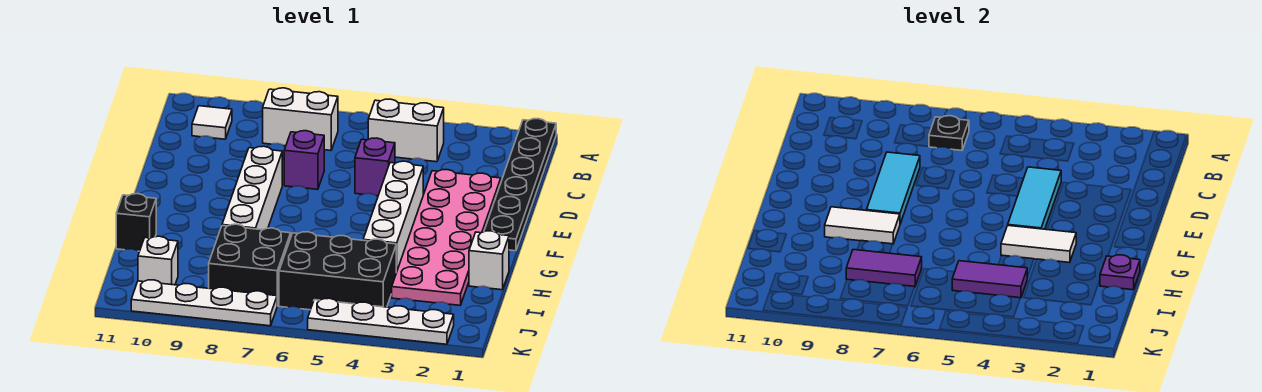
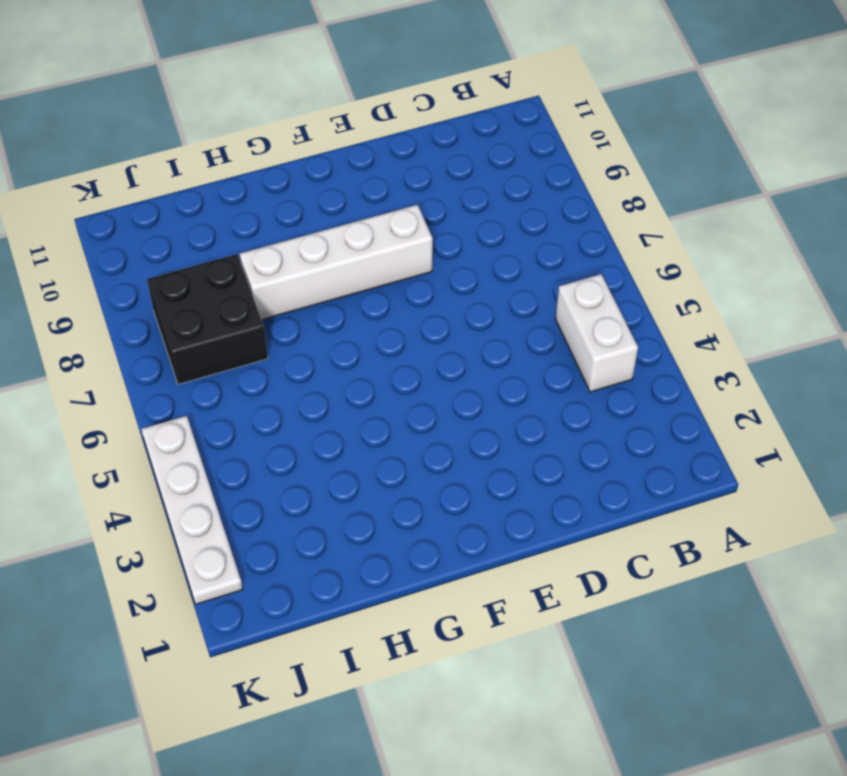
none -> black 1x6 plate [484,119,556,251]
none -> white 1x2 brick [263,88,338,150]
none -> white 1x1 tile [192,106,232,139]

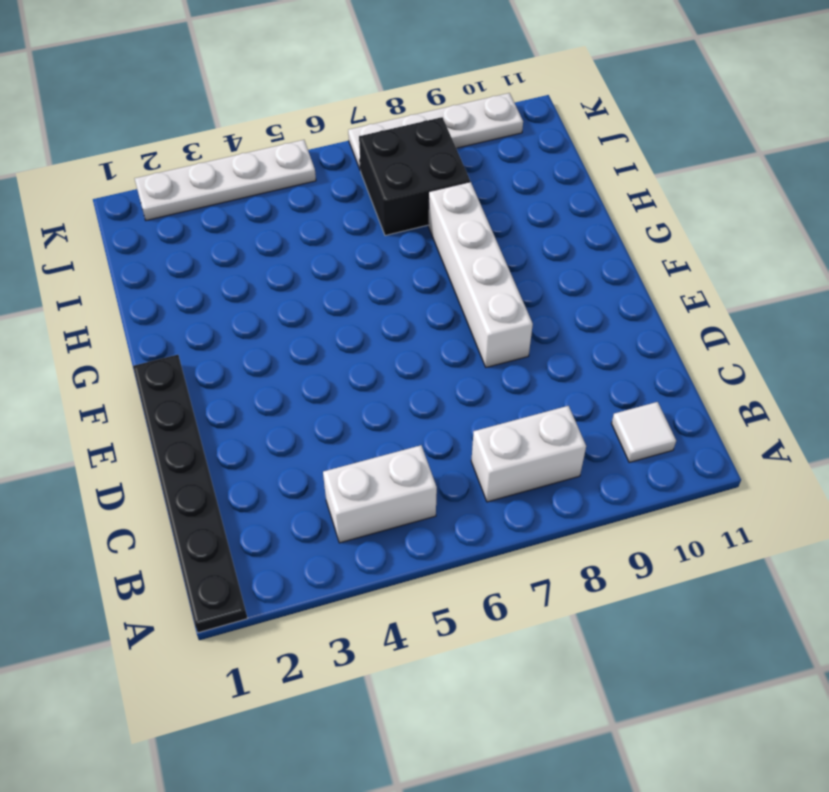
none -> pink 2x6 plate [392,170,501,305]
none -> purple 1x1 brick [355,138,395,196]
none -> purple 1x1 brick [284,131,324,189]

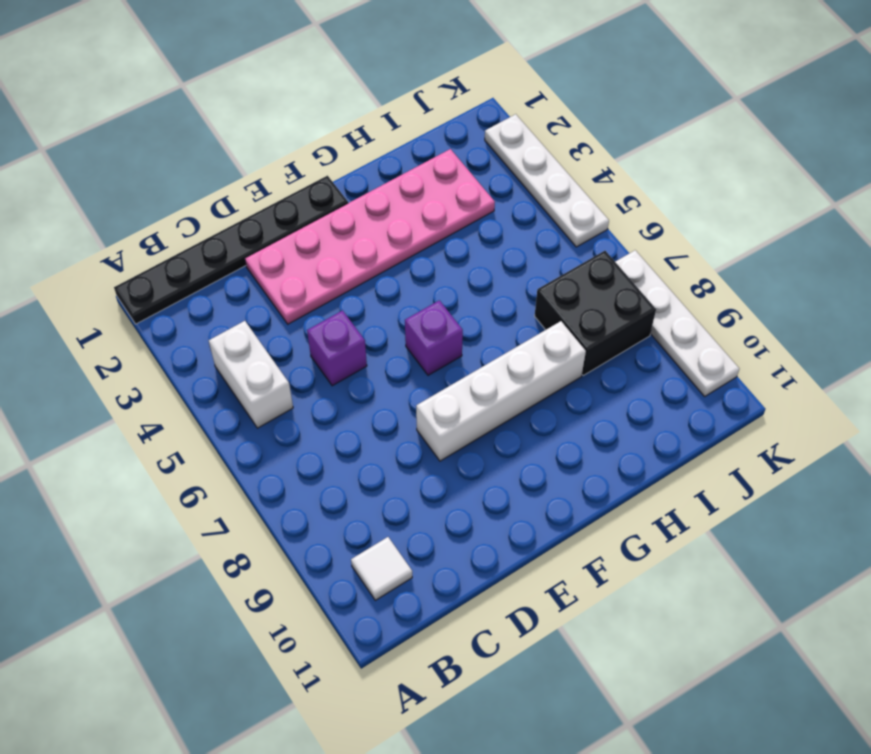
purple 1x1 brick [405,300,463,375] -> purple 1x1 brick moved to [284,131,324,189]
none -> white 1x2 brick [263,88,338,150]
none -> white 1x4 brick [363,161,423,273]
none -> white 1x1 brick [469,231,509,290]

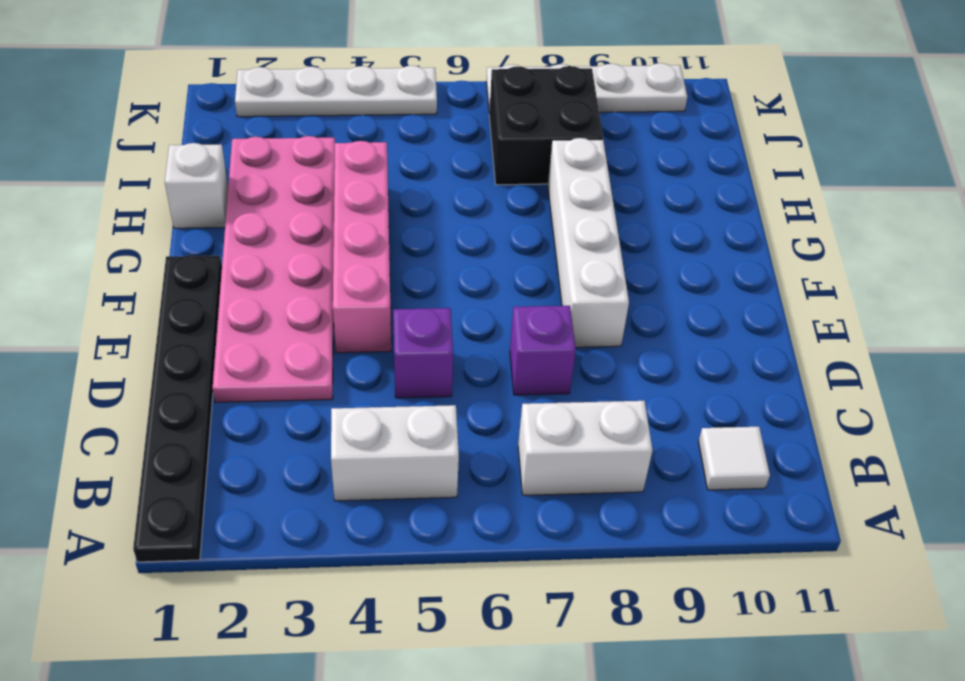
pink 1x4 brick [333,141,391,353] -> white 1x4 brick [363,161,423,273]
none -> black 1x1 brick [116,194,156,251]
none -> black 2x3 brick [279,232,396,310]
none -> white 1x1 brick [138,236,178,285]

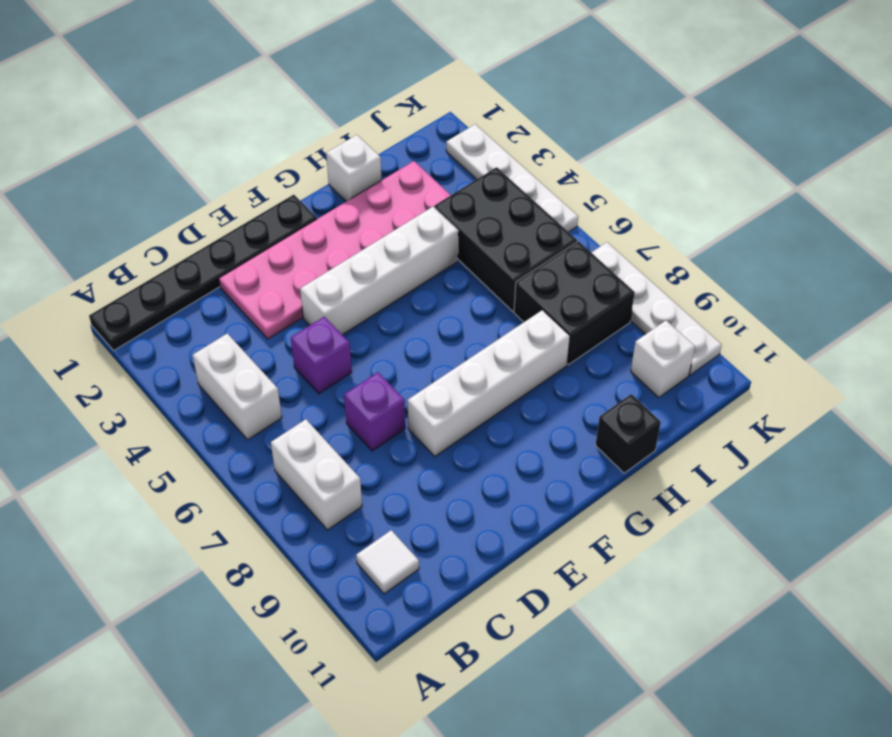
none -> black 1x1 plate [929,116,969,150]
none -> cyan 1x3 tile [1008,167,1061,229]
none -> cyan 1x3 tile [867,152,920,224]

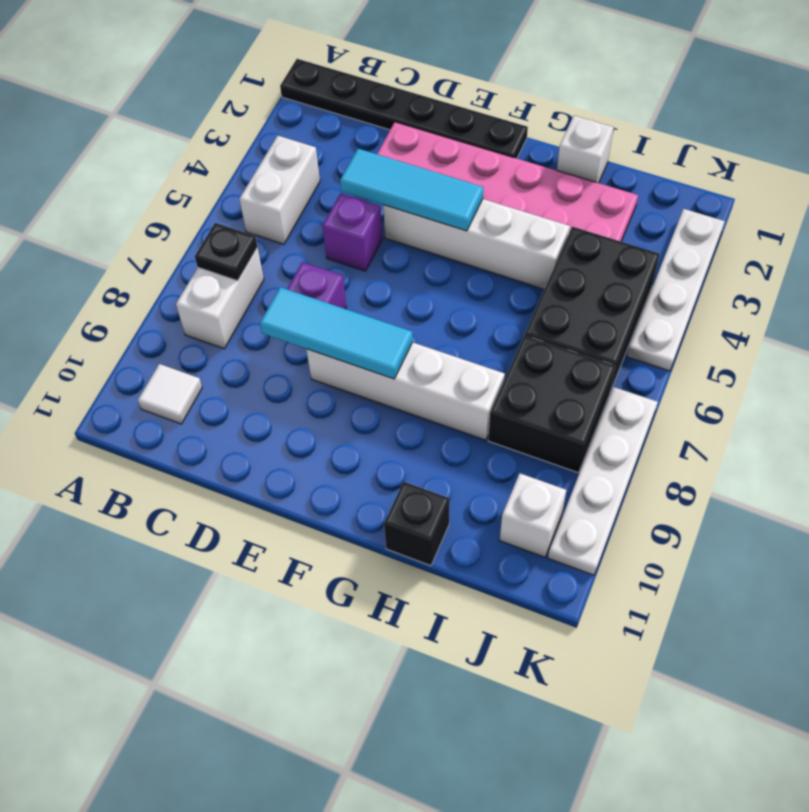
none -> white 1x2 tile [1001,225,1076,263]
none -> white 1x2 tile [825,207,900,244]
none -> purple 1x1 plate [1100,255,1140,290]

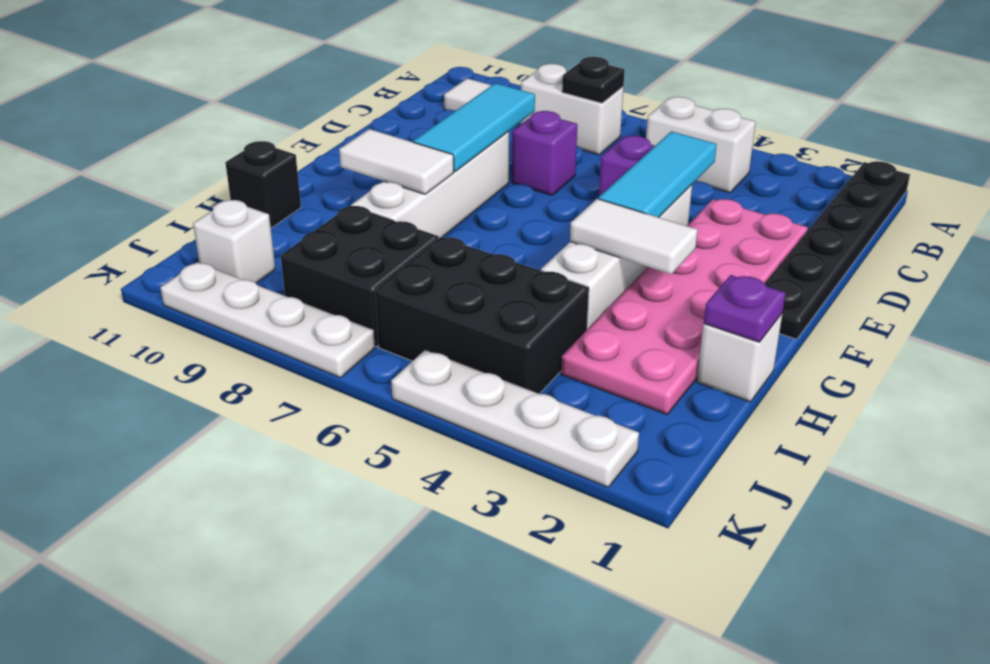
none -> purple 1x2 tile [952,261,1027,298]
none -> purple 1x2 tile [846,250,922,287]

